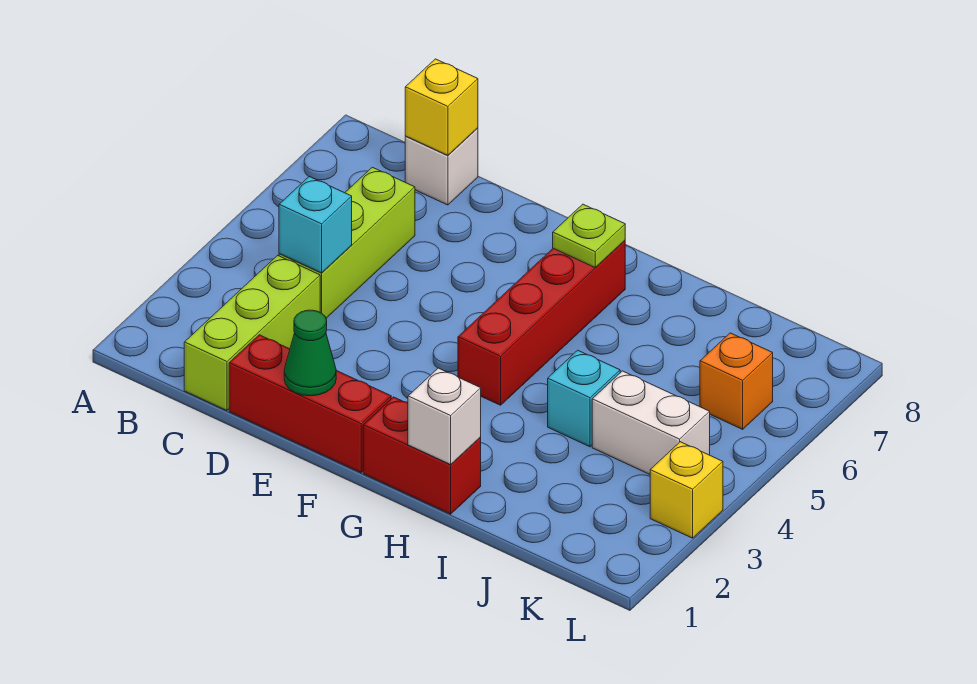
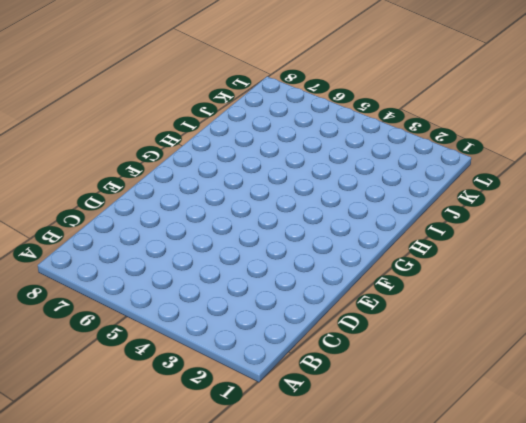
none -> lime 1x3 brick [184,255,320,411]
none -> lime 1x3 brick [279,167,415,318]
none -> white 1x1 brick [405,128,478,205]

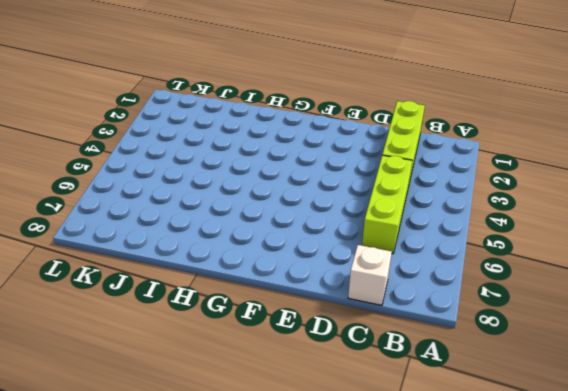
none -> red 1x3 brick [229,335,391,473]
none -> red 1x2 brick [363,397,481,514]
none -> red 1x4 brick [458,241,625,405]

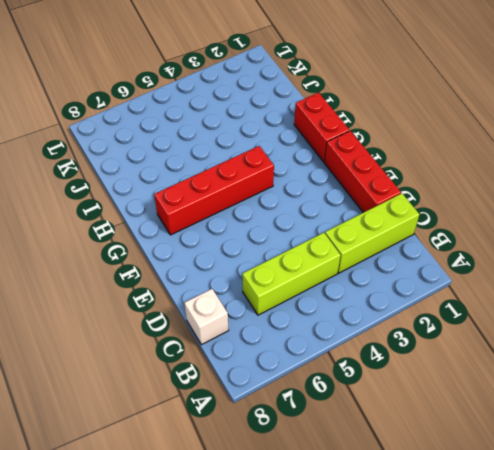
none -> cyan 1x1 brick [548,350,620,447]
none -> white 1x2 brick [592,371,710,474]
none -> orange 1x1 brick [700,333,773,429]

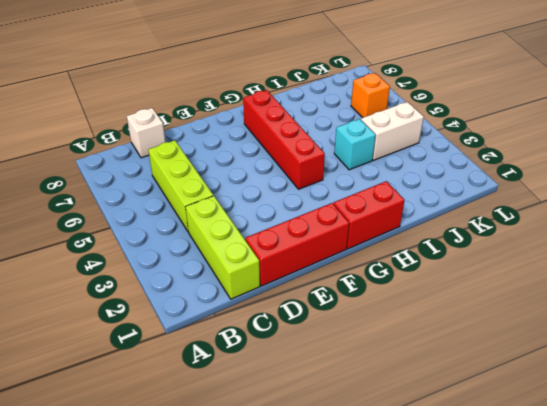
none -> yellow 1x1 brick [650,442,723,538]
none -> cyan 1x1 brick [279,177,352,273]
none -> yellow 1x1 brick [405,59,478,155]

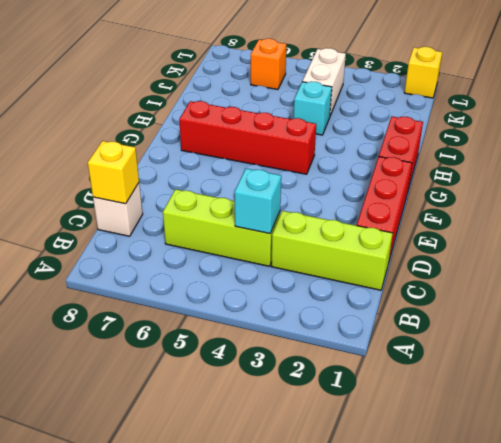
yellow 1x1 brick [404,47,442,98] -> yellow 1x1 brick moved to [650,442,723,538]
none -> green 1x1 cone [284,310,336,396]
none -> lime 1x1 plate [553,204,625,267]
none -> white 1x1 brick [408,368,481,464]

